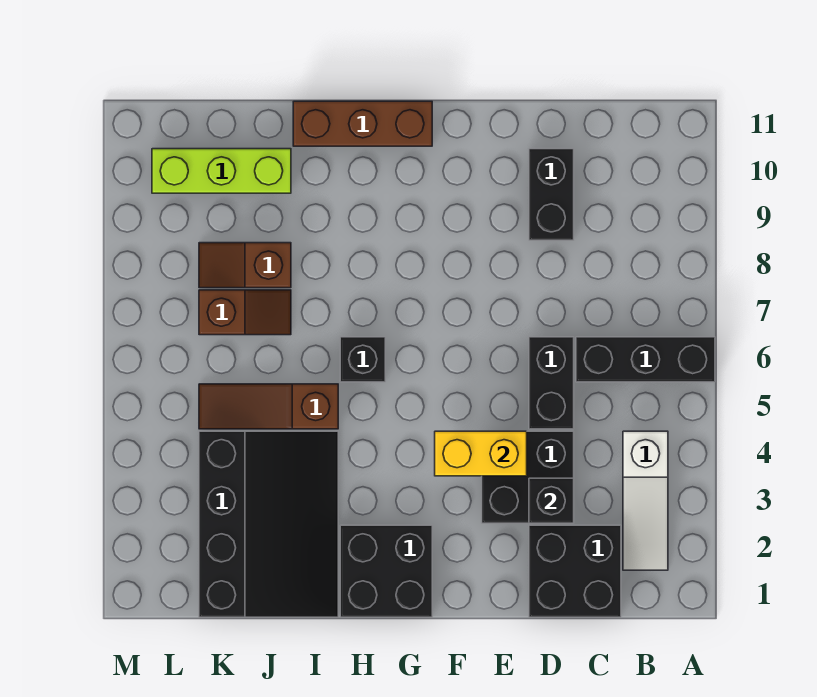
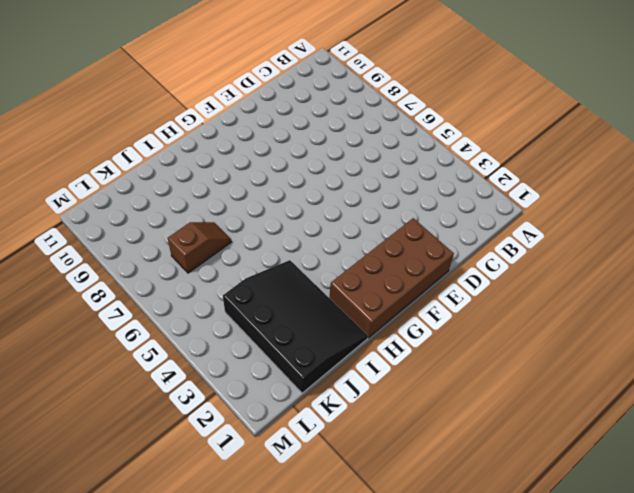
brown 2x4 brick [329,218,454,338] -> black 2x2 brick [340,525,432,617]
none -> black 1x3 brick [576,337,715,382]
none -> white 1x3 slope [623,431,668,570]
none -> black 2x2 brick [529,525,621,617]

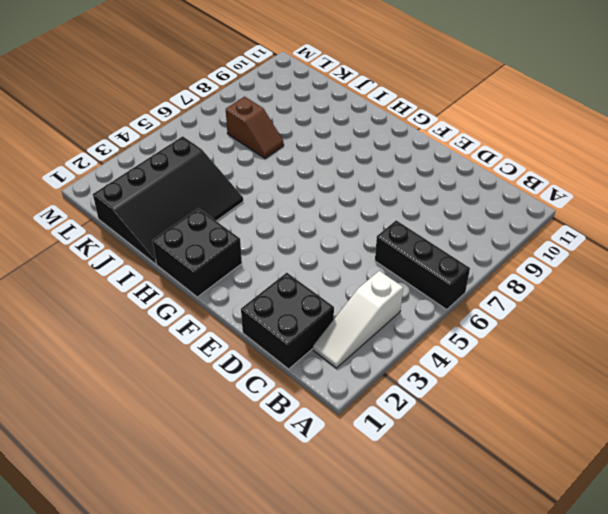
none -> black 2x2 brick [482,431,574,523]
none -> black 1x2 brick [529,337,574,429]
none -> black 1x2 brick [529,149,574,240]

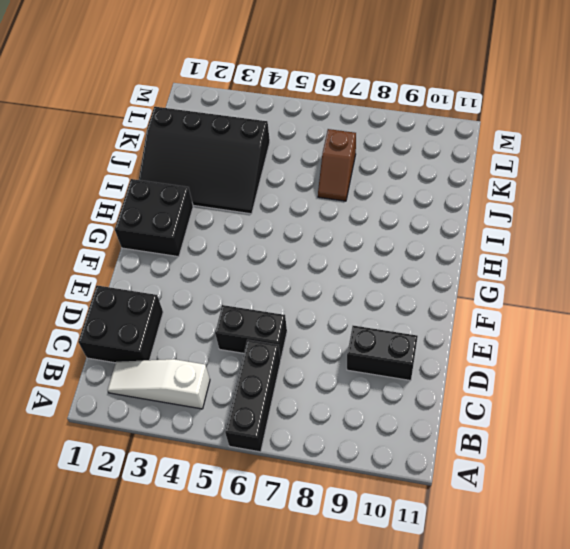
none -> black 2x2 brick [482,431,574,523]
none -> brown 1x3 brick [293,101,432,146]
none -> black 1x1 brick [340,337,385,382]

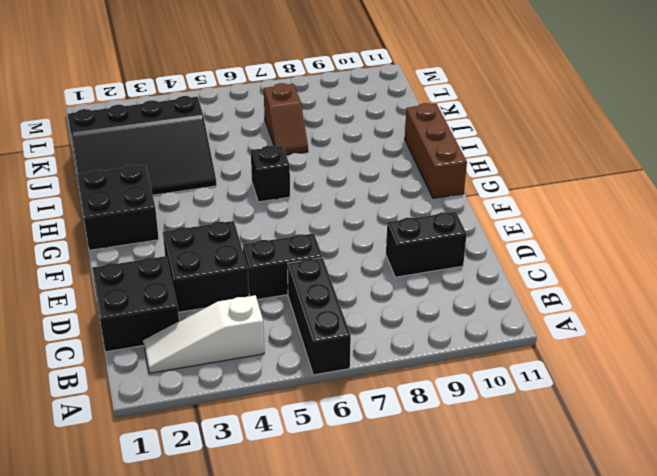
none -> brown 1x3 slope [199,384,338,429]
none -> brown 1x2 slope [199,243,291,288]
none -> lime 1x3 brick [152,149,291,193]

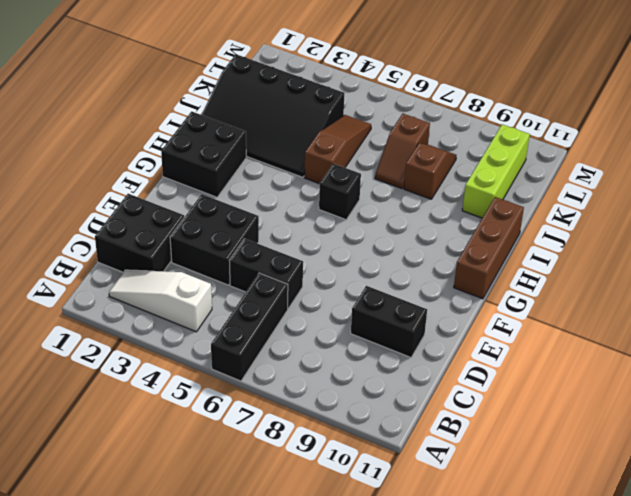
none -> black 1x1 brick [529,478,574,523]
none -> yellow 1x2 brick [435,431,527,476]

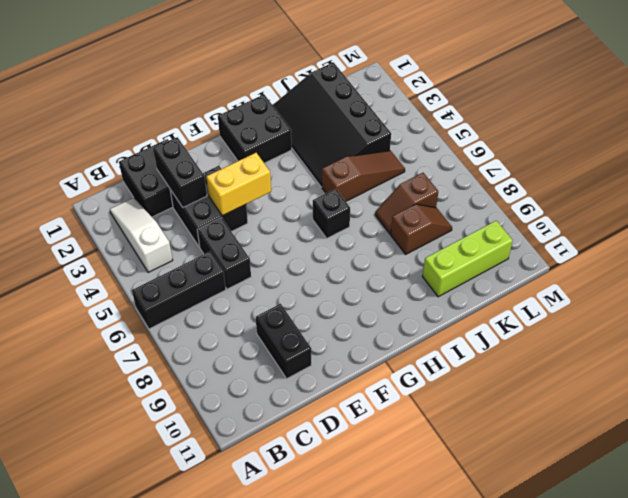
black 1x2 brick [153,137,207,207] -> black 1x1 brick [529,478,574,523]
none -> brown 1x3 brick [293,101,432,146]

